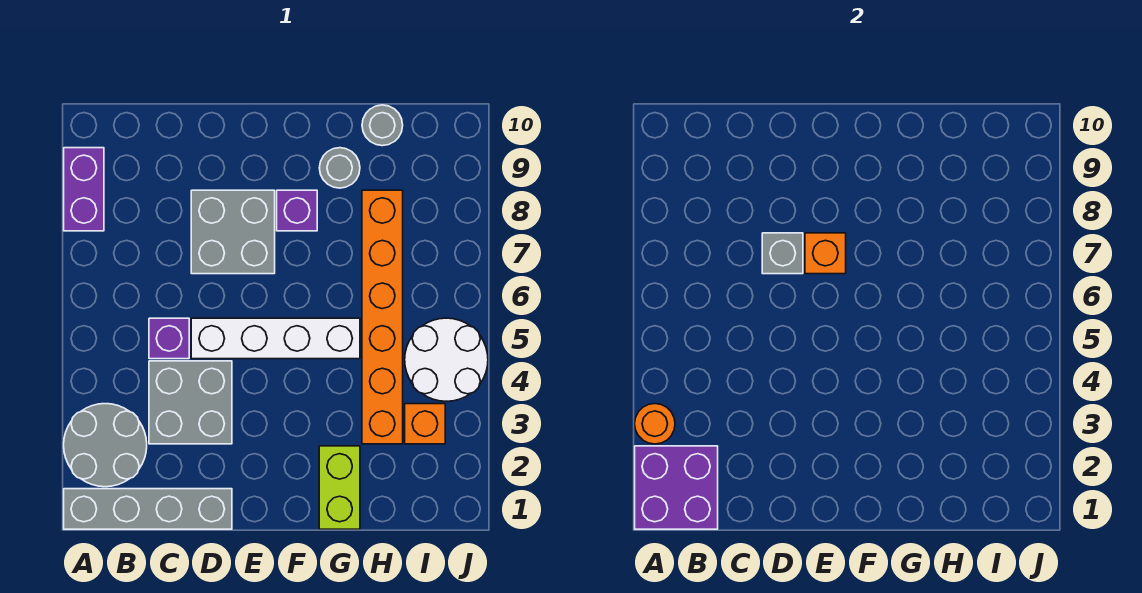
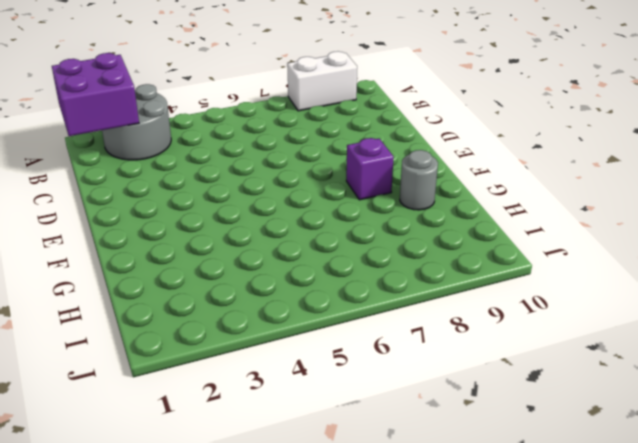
white 1x2 brick [287,51,357,111] -> purple 1x2 brick [64,148,104,231]
none -> grey 1x4 brick [64,489,232,529]
none -> grey 2x2 brick [149,361,232,444]
none -> purple 1x1 brick [149,318,189,359]

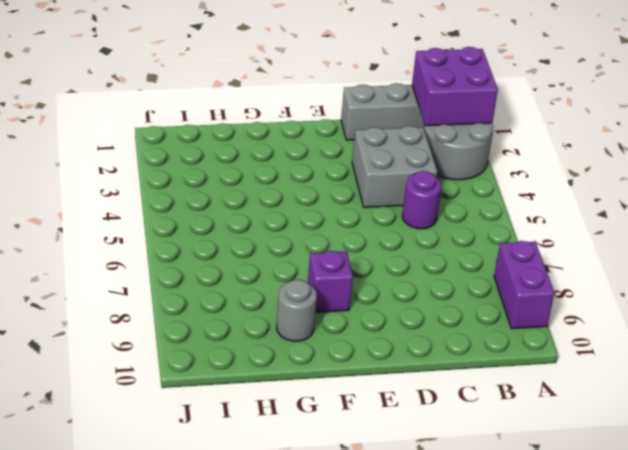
purple 1x1 round brick [402,171,442,229] -> purple 1x1 brick [149,318,189,359]
none -> white 1x4 brick [191,318,360,359]
none -> grey 2x2 brick [191,190,275,274]
none -> lime 1x2 brick [319,446,360,529]

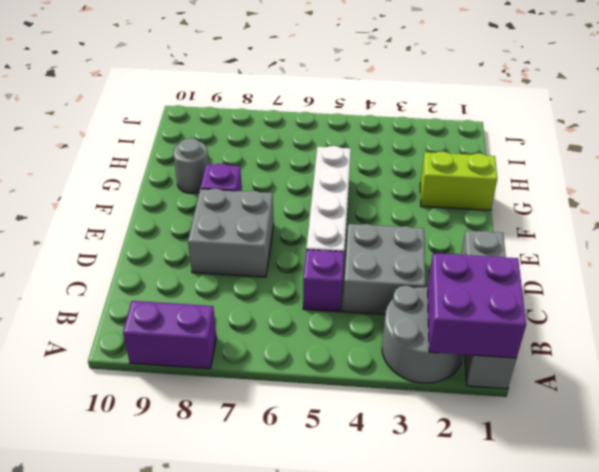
none -> orange 1x6 brick [362,190,403,444]
none -> grey 1x1 round brick [362,105,403,146]
none -> orange 1x1 brick [405,404,445,444]

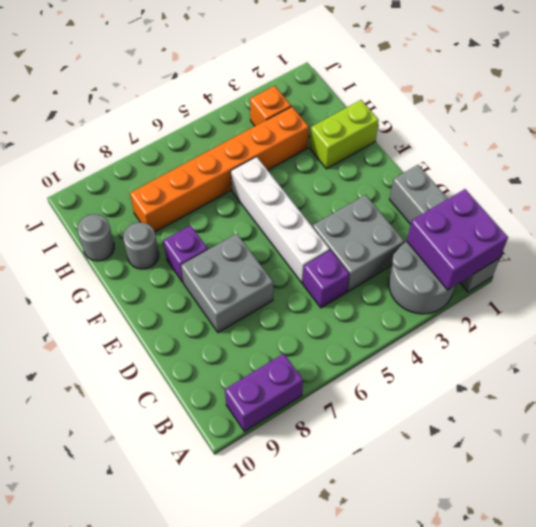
none -> white 2x2 round brick [405,318,488,401]
none -> orange 1x1 round brick [635,404,675,444]
none -> grey 1x1 brick [762,233,803,274]

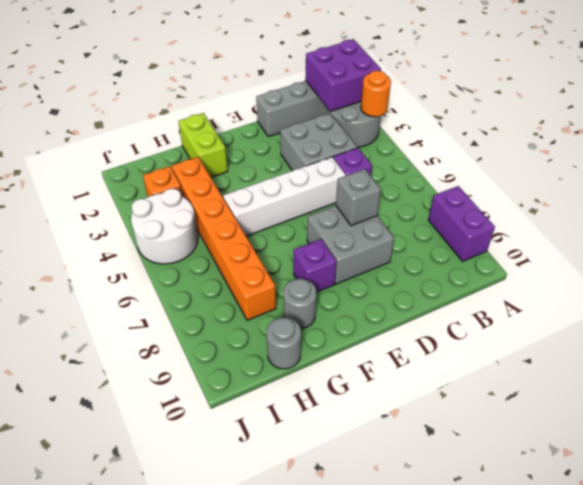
none -> orange 1x1 brick [805,233,846,274]

